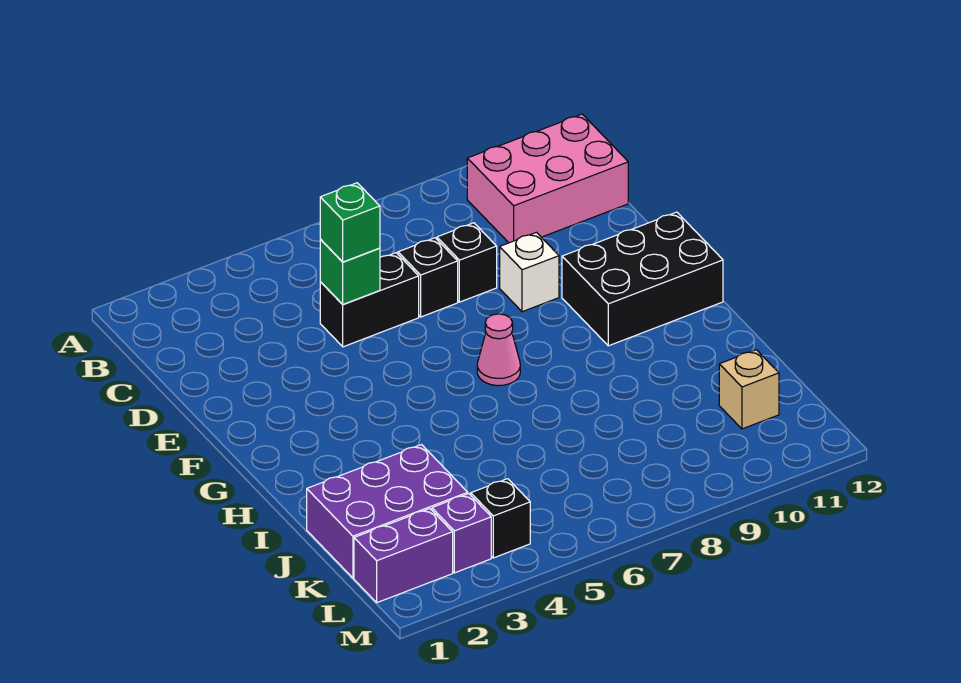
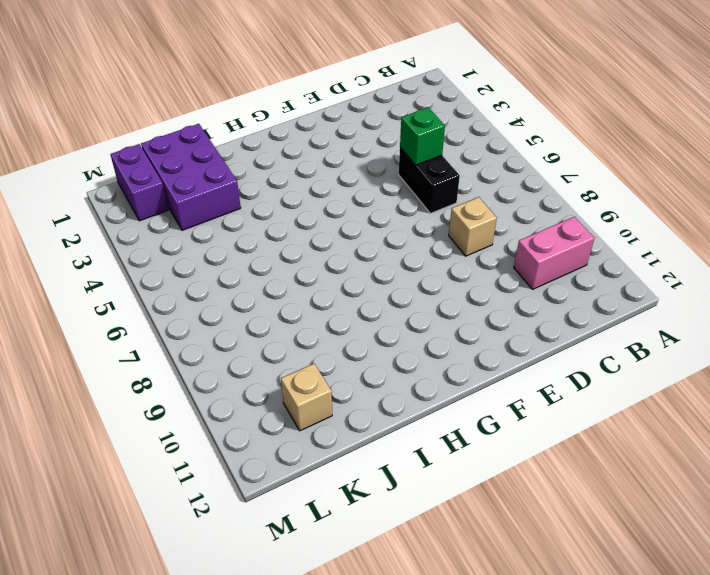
pink 1x2 brick [514,217,594,289] -> pink 2x3 brick [467,114,628,243]
tan 1x1 brick [449,197,497,256] -> black 1x1 brick [437,223,497,302]
none -> black 1x1 brick [398,238,458,317]
none -> white 1x1 brick [500,232,559,312]
none -> black 2x3 brick [562,212,723,346]

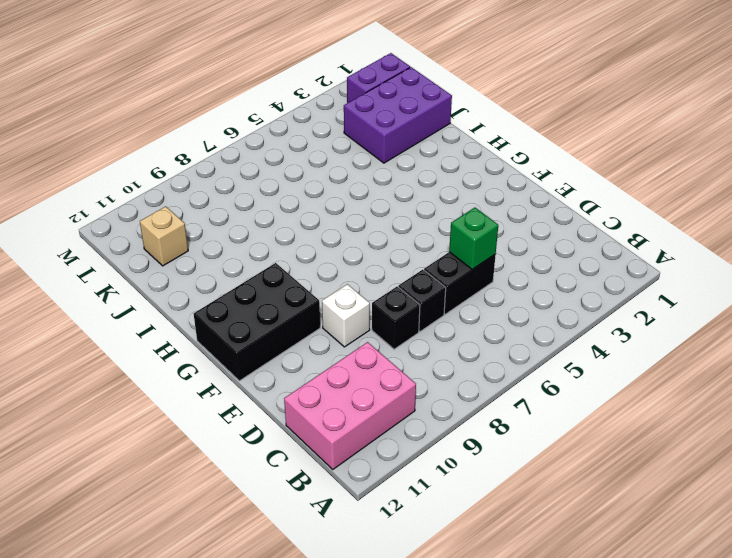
none -> pink 1x1 cone [477,314,520,386]
none -> purple 1x1 brick [432,494,491,573]
none -> black 1x1 brick [471,479,530,558]

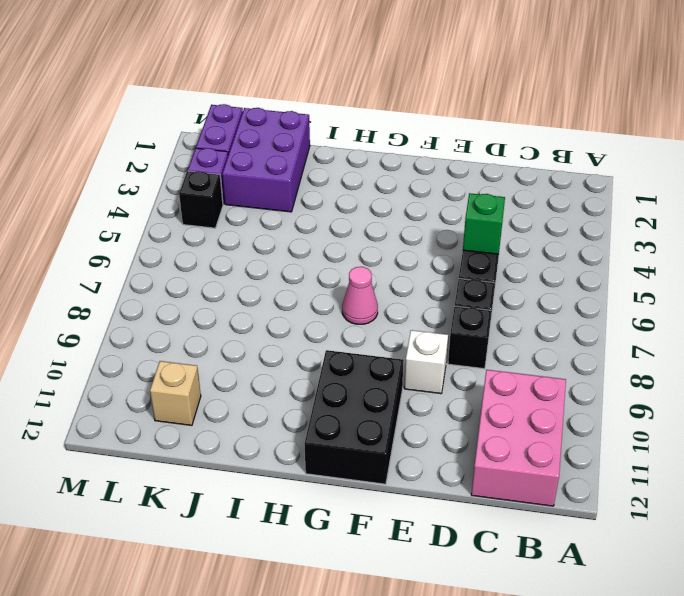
none -> green 1x1 brick [320,183,380,262]

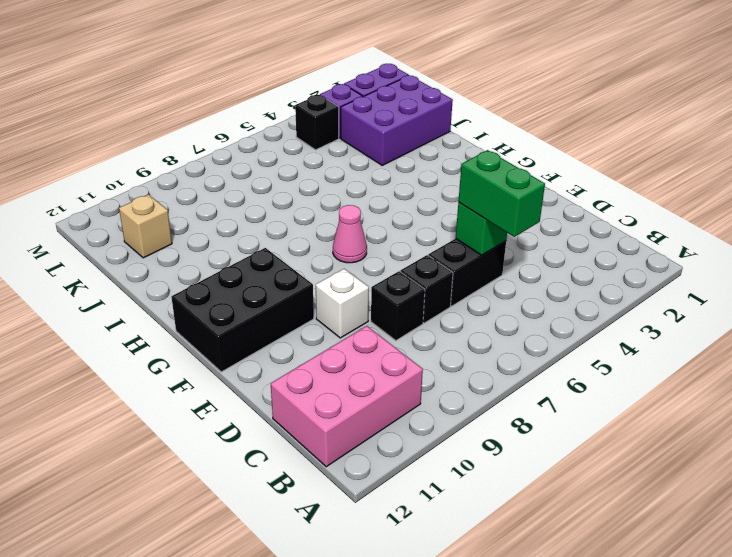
green 1x2 brick [458,150,545,237] -> green 1x1 brick [320,183,380,262]

